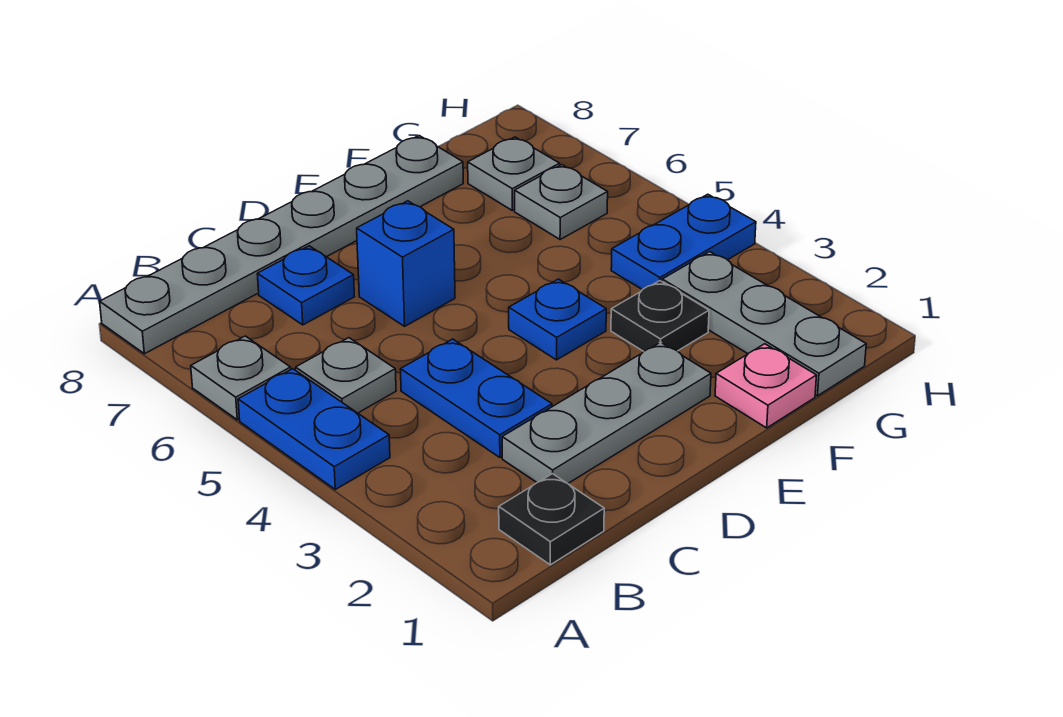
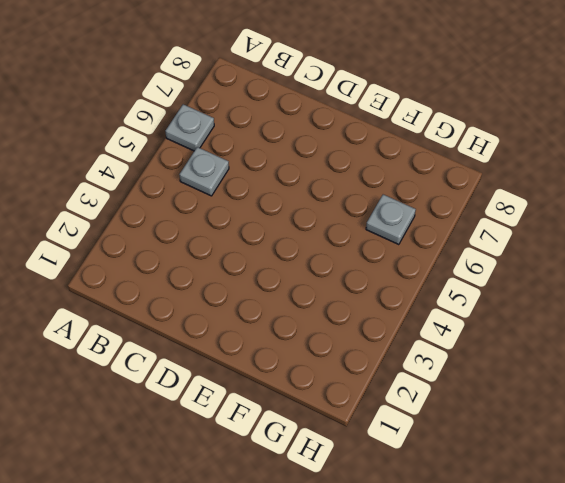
none -> blue 1x2 plate [238,369,390,489]
none -> grey 1x6 plate [100,136,463,354]
none -> black 1x1 plate [499,474,604,565]

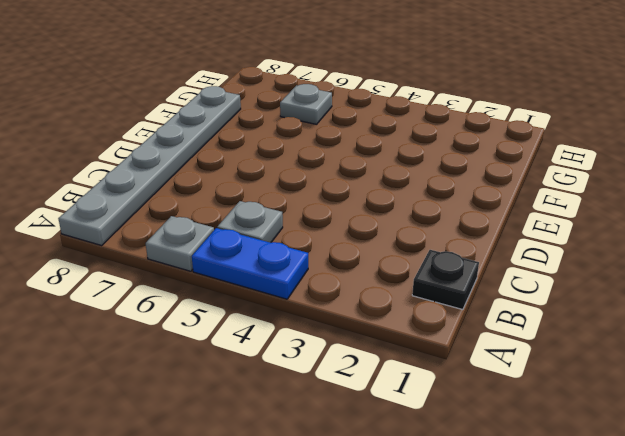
none -> grey 1x3 plate [502,342,711,484]
none -> blue 1x2 plate [401,339,552,457]
none -> blue 1x1 plate [257,246,354,325]

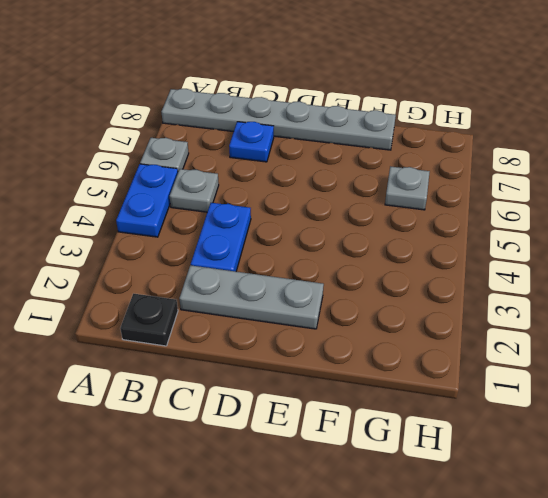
none -> blue 1x1 brick [357,201,455,326]
none -> blue 1x1 plate [509,279,606,360]
none -> pink 1x1 plate [715,344,817,428]

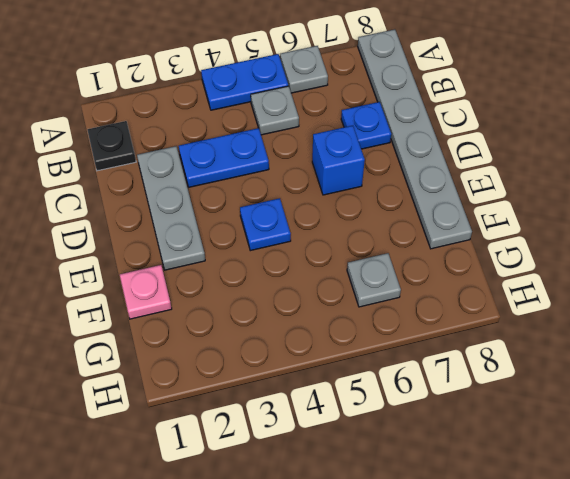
none -> black 1x1 plate [611,281,709,351]
none -> grey 1x3 plate [662,252,866,396]
none -> blue 1x2 plate [611,194,756,290]

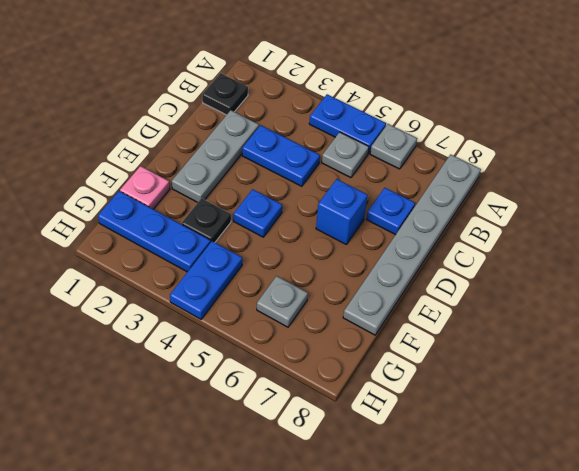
blue 1x3 plate [98,191,210,272] -> grey 1x3 plate [662,252,866,396]
none -> grey 1x1 plate [468,137,560,210]

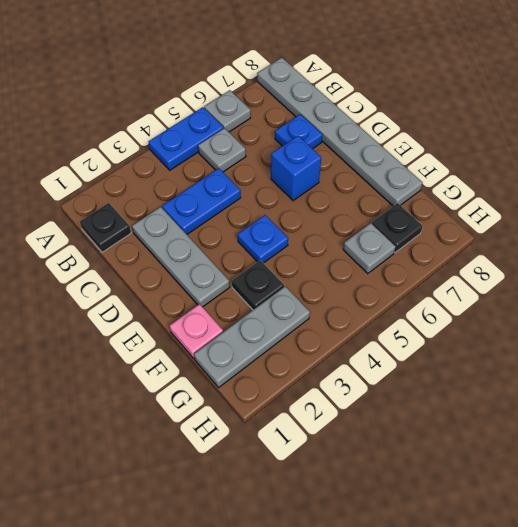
black 1x1 plate [372,203,423,253] -> grey 1x1 plate [468,137,560,210]
none -> blue 1x2 plate [611,194,756,290]

